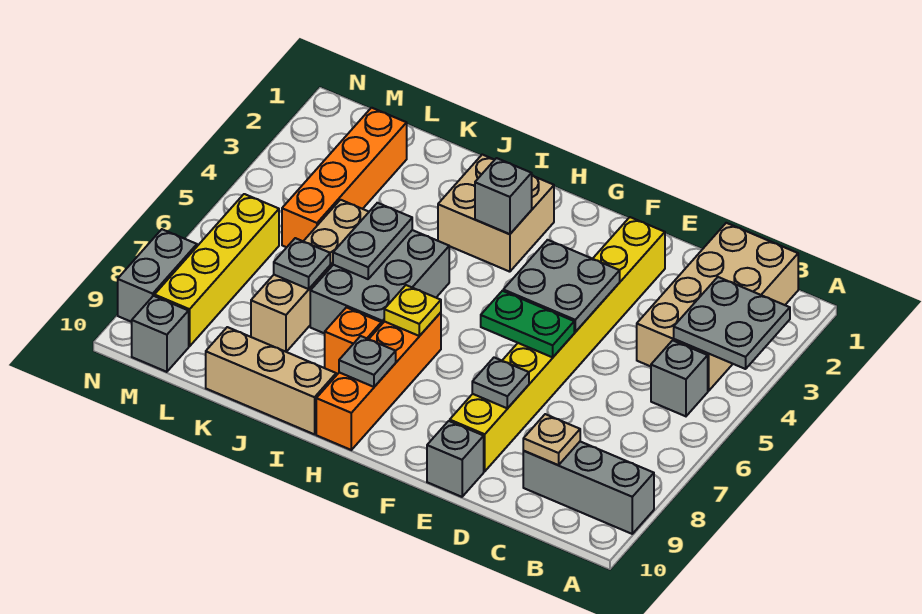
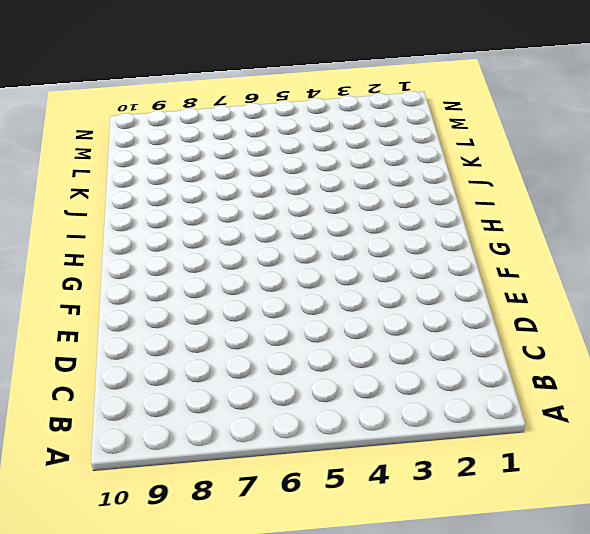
none -> grey 1x3 brick [523,442,654,534]
none -> tan 2x4 brick [637,223,798,391]
none -> grey 1x1 brick [651,340,708,416]

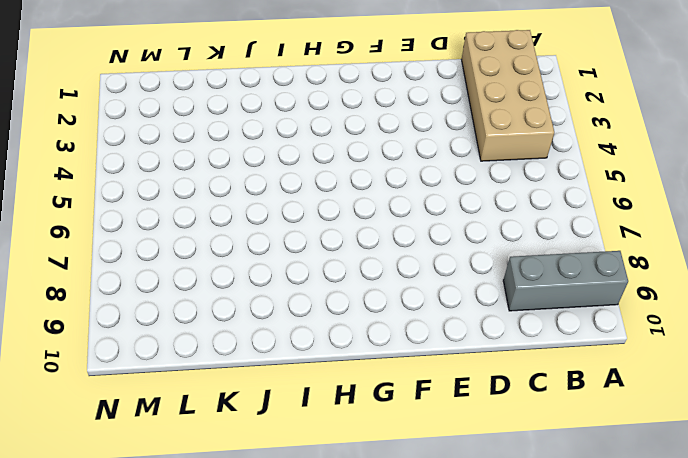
none -> grey 1x1 brick [651,340,708,416]
none -> yellow 1x8 brick [450,217,665,471]
none -> grey 1x1 brick [427,421,484,497]

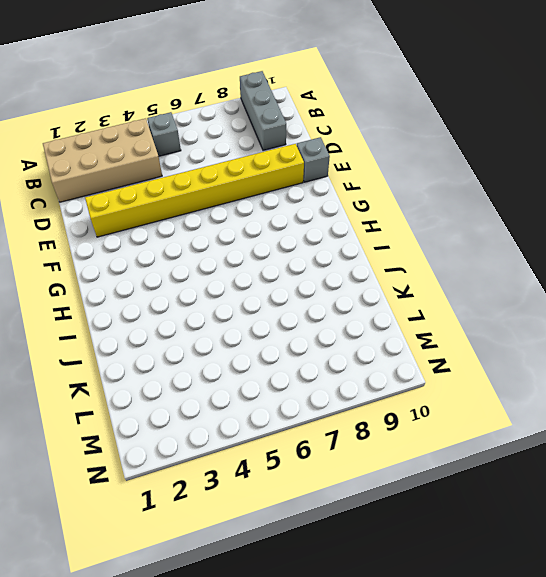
none -> tan 2x2 brick [438,155,554,272]
none -> orange 1x4 brick [316,312,441,450]
none -> grey 2x3 brick [310,230,449,334]

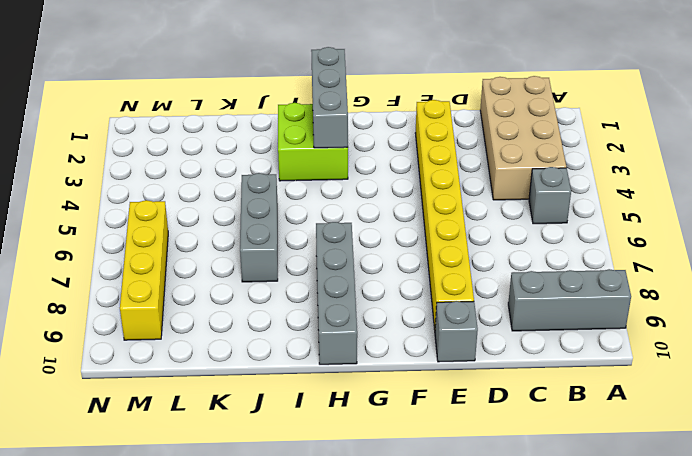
grey 1x3 brick [311,47,348,148] -> grey 1x1 brick [475,158,532,234]
lime 2x2 brick [278,103,348,181] -> tan 2x2 brick [438,155,554,272]
grey 1x4 brick [316,222,357,365] -> orange 1x4 brick [316,312,441,450]
grey 1x3 brick [240,173,278,282] -> grey 2x3 brick [310,230,449,334]
none -> orange 1x1 brick [325,307,381,374]
none -> tan 1x3 brick [206,327,336,434]
none -> tan 1x4 brick [251,200,369,352]

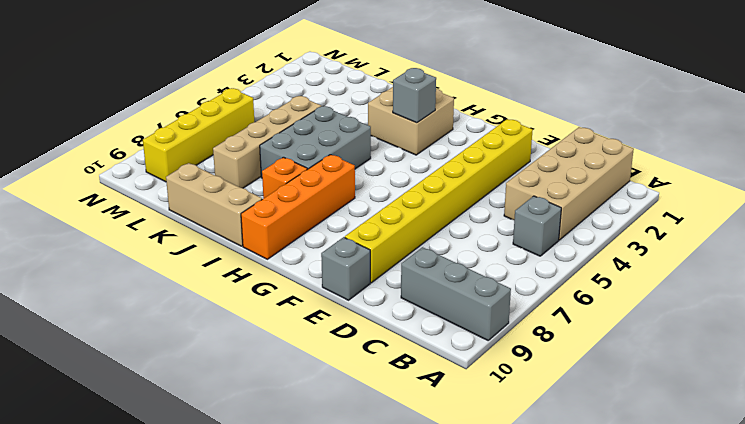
none -> orange 1x4 brick [282,108,407,247]
none -> grey 1x1 brick [132,296,189,372]
none -> grey 1x2 brick [118,229,197,322]

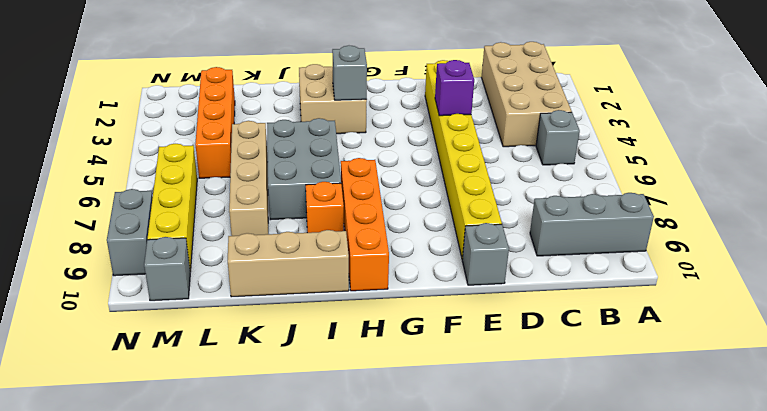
purple 1x1 brick [435,60,474,116] -> grey 2x2 plate [503,240,620,332]
none -> grey 2x2 plate [674,277,790,369]
none -> tan 1x1 plate [523,414,580,465]
none -> green 1x2 plate [481,291,574,357]

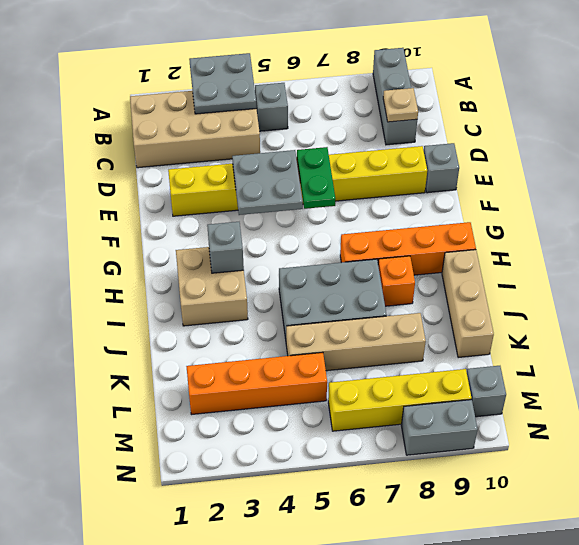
none -> grey 1x1 plate [472,358,529,408]
none -> yellow 1x1 plate [384,285,441,336]
none -> grey 1x1 plate [339,336,396,387]

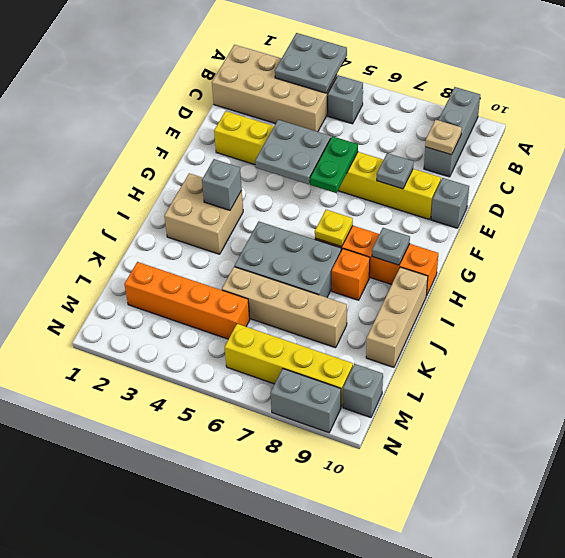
none -> grey 1x2 plate [333,203,412,279]
none -> grey 1x1 plate [274,238,330,289]

